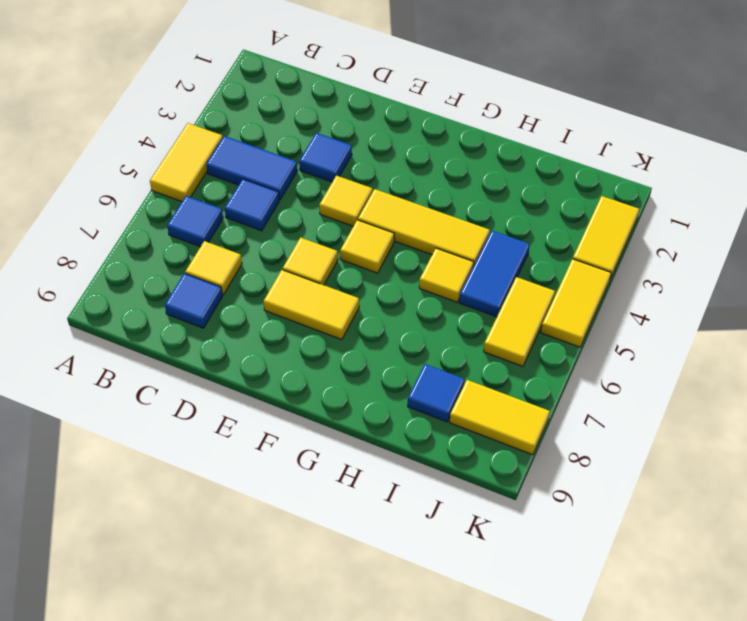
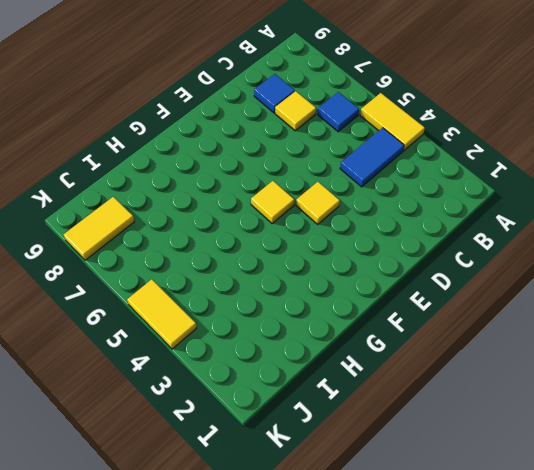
none -> blue 1x1 tile [225,179,279,231]
none -> blue 1x1 tile [299,133,352,182]
none -> yellow 1x1 tile [283,238,338,285]

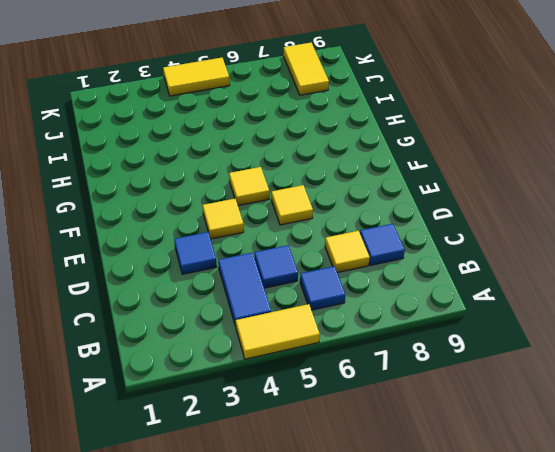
none -> yellow 1x2 tile [263,270,359,340]
none -> yellow 1x3 tile [358,189,490,267]
none -> yellow 1x1 tile [419,248,474,302]

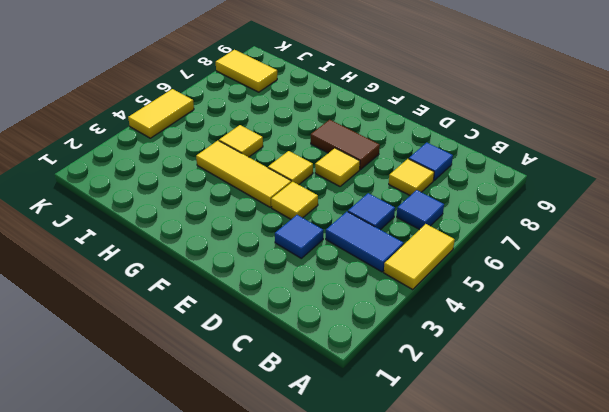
brown 1x2 tile [311,120,380,170] -> yellow 1x2 tile [263,270,359,340]
none -> blue 1x2 tile [459,231,530,317]
none -> blue 1x1 tile [408,364,465,422]
none -> yellow 1x2 tile [484,277,555,366]

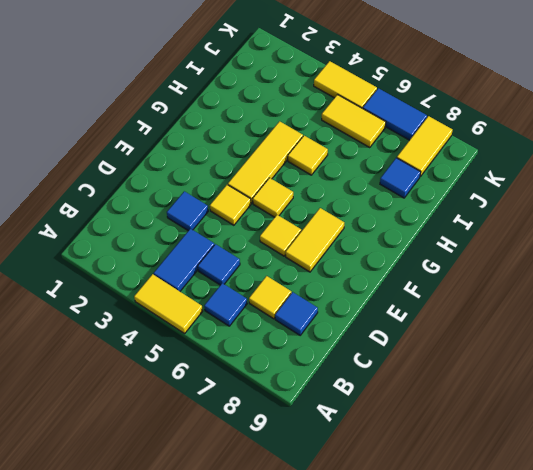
blue 1x2 tile [363,88,427,140] -> blue 1x2 tile moved to [459,231,530,317]
none -> yellow 1x2 tile [573,196,639,279]

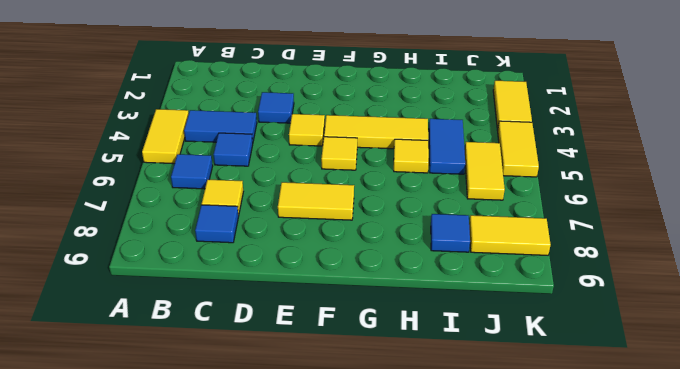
none -> yellow 1x1 tile [283,238,338,285]

